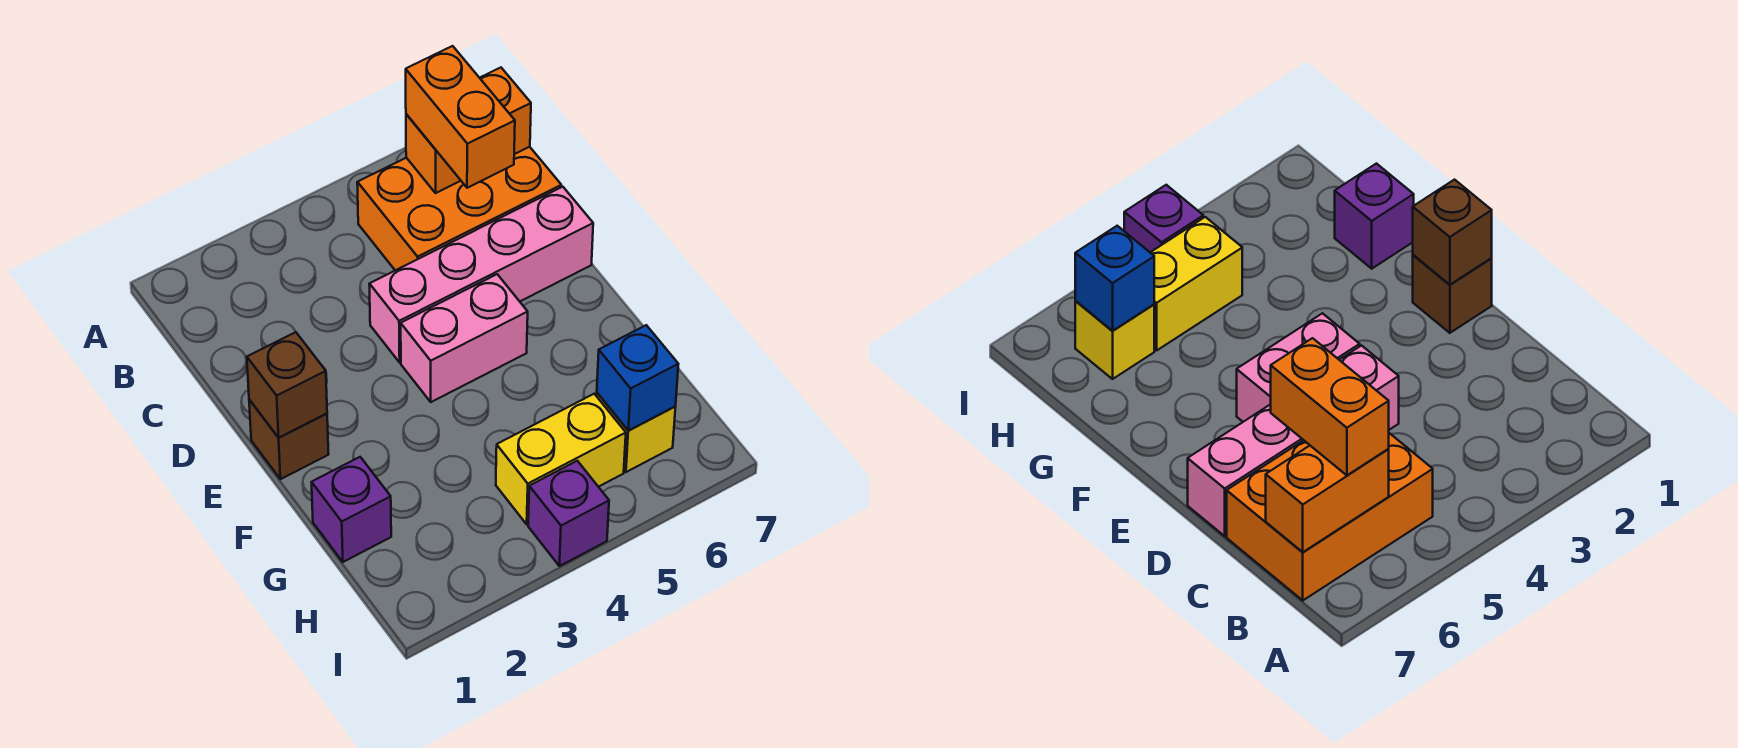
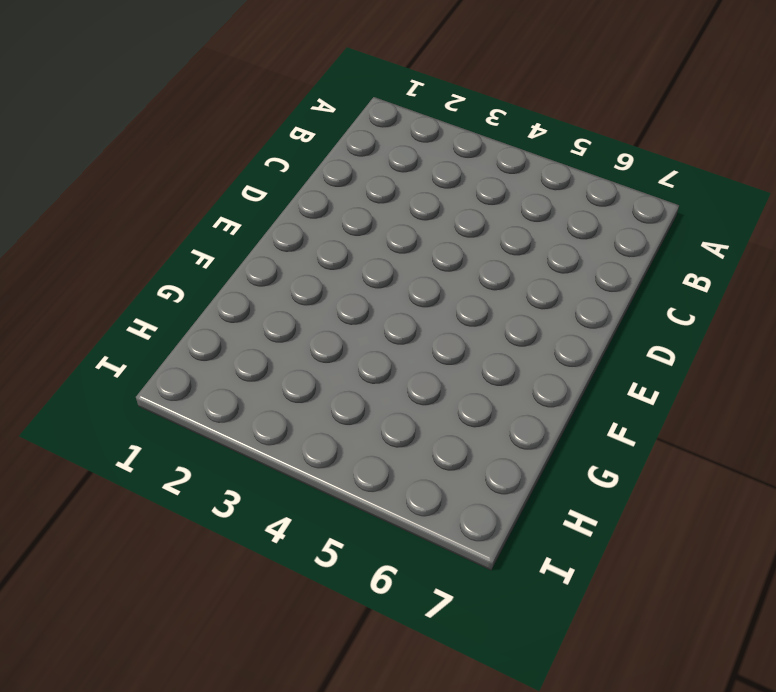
none -> orange 2x3 brick [357,147,561,270]
none -> pink 1x4 brick [369,187,593,362]
none -> brown 1x1 brick [249,400,329,479]

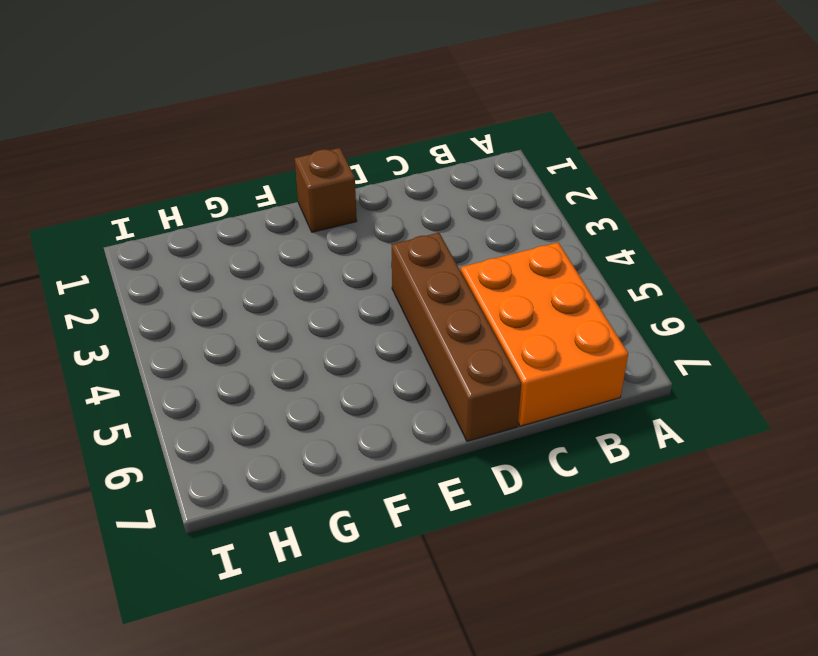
brown 1x4 brick [392,233,522,441] -> pink 1x4 brick [369,187,593,362]
none -> pink 1x2 brick [401,274,528,402]
none -> purple 1x1 brick [312,457,391,562]
none -> yellow 1x2 brick [496,394,626,524]

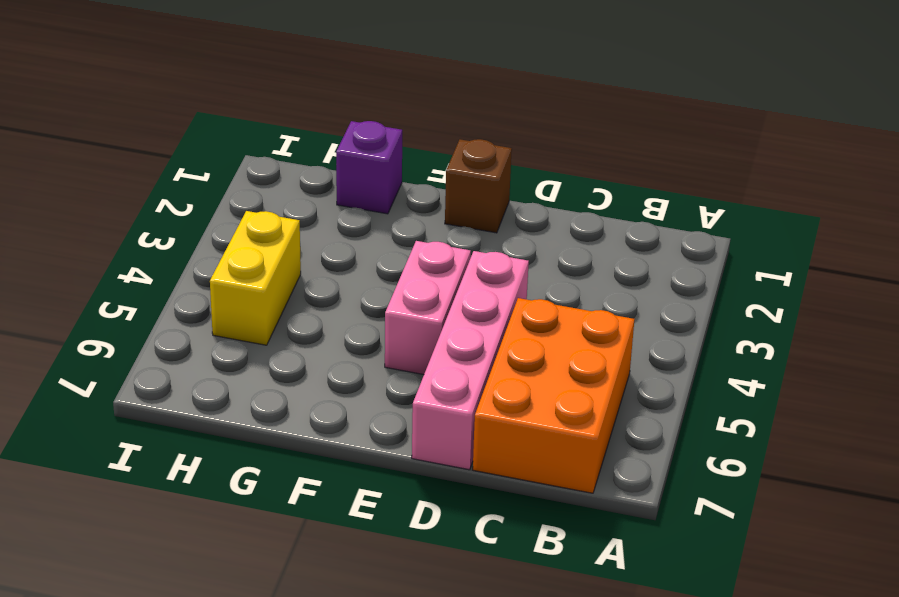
none -> yellow 1x1 brick [597,393,675,472]
none -> purple 1x1 brick [528,461,609,566]
none -> orange 1x2 brick [406,68,531,193]

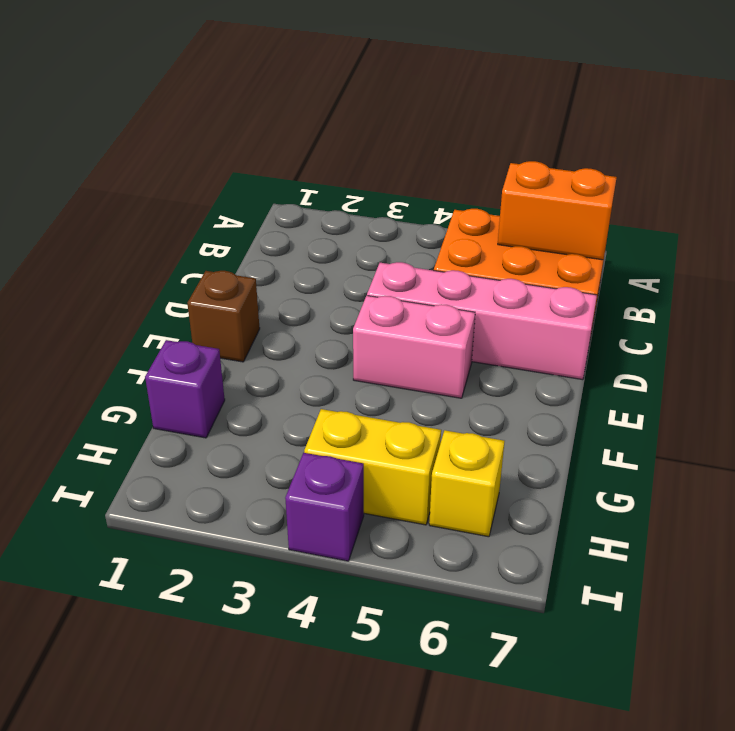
none -> brown 1x1 brick [247,332,327,438]
none -> blue 1x1 brick [597,325,678,431]
none -> orange 1x2 brick [406,46,515,188]

